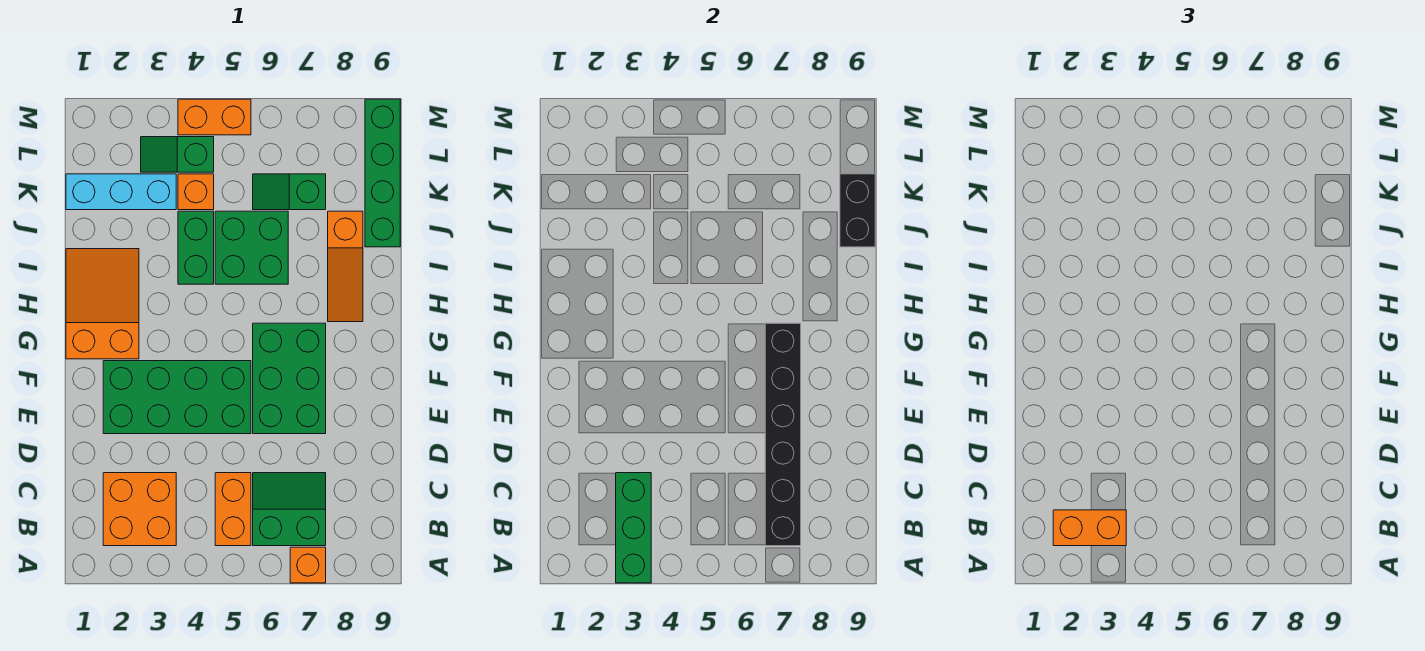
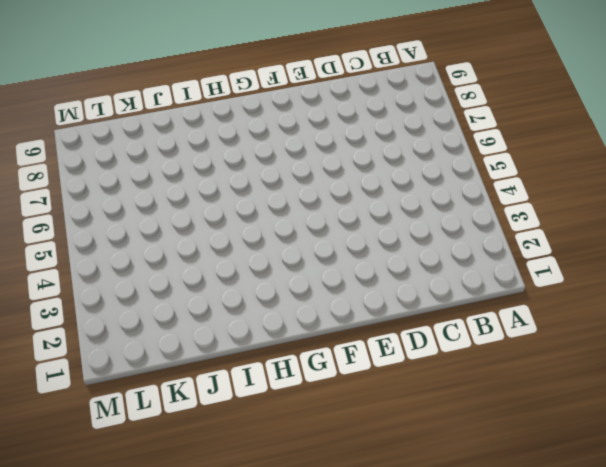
none -> orange 1x1 brick [290,547,326,583]
none -> orange 2x2 brick [103,473,176,546]
none -> orange 1x2 brick [215,473,251,546]

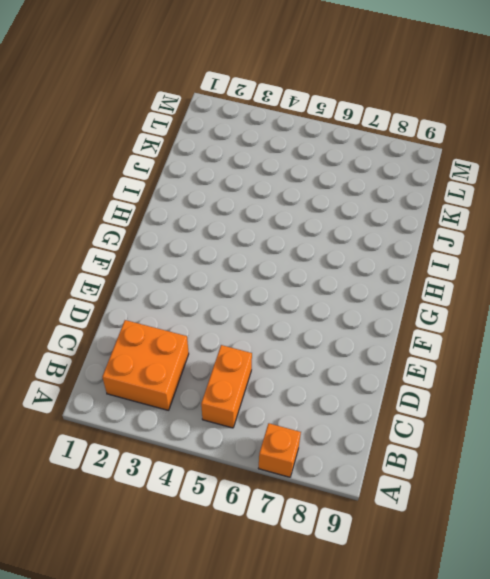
none -> green 2x2 slope [253,473,326,546]
none -> green 2x4 brick [103,361,251,434]
none -> green 2x3 brick [253,323,326,434]

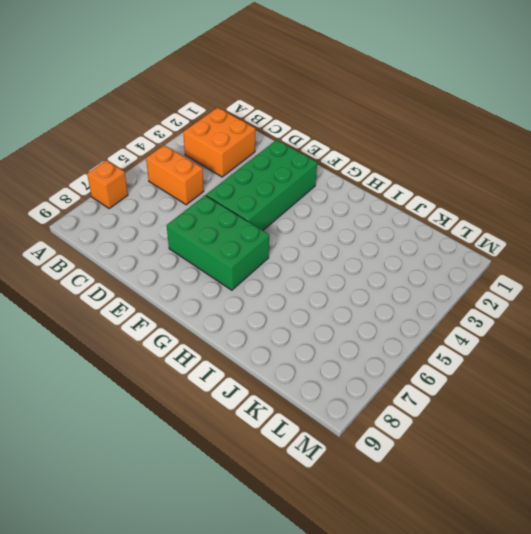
none -> green 2x2 slope [253,473,326,546]
none -> orange 2x3 slope [66,249,139,359]
none -> orange 1x3 slope [328,211,363,322]

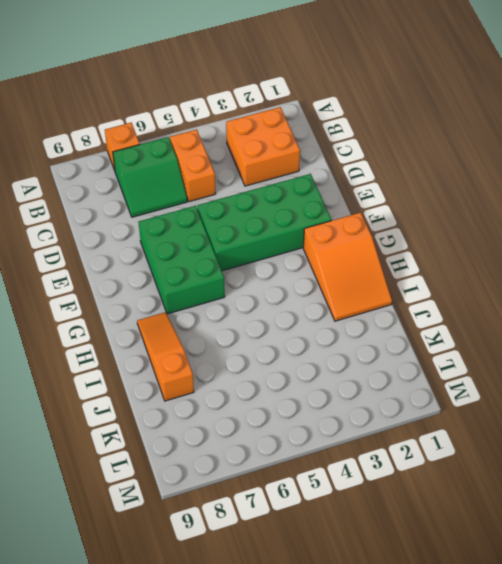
none -> green 1x2 brick [178,211,214,284]
none -> green 2x2 brick [215,211,288,284]
none -> green 1x4 brick [365,99,400,247]

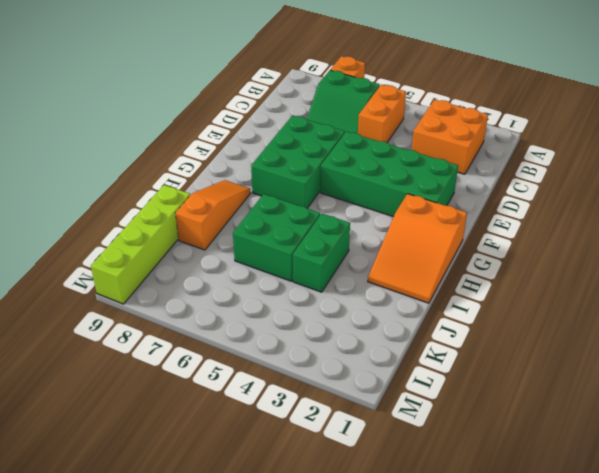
lime 1x4 brick [91,185,190,304] -> green 1x4 brick [365,99,400,247]
none -> cyan 1x3 brick [66,174,176,210]
none -> orange 1x1 brick [178,174,214,210]
none -> green 1x2 slope [253,174,326,210]

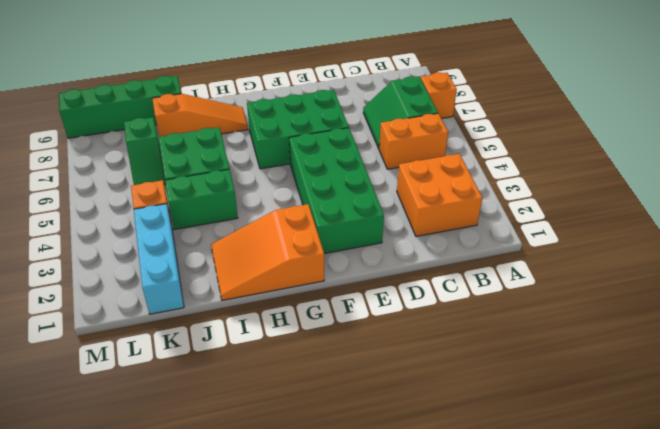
none -> green 1x2 slope [141,137,214,172]
none -> orange 1x2 brick [178,99,251,135]
none -> green 1x3 brick [616,473,651,583]

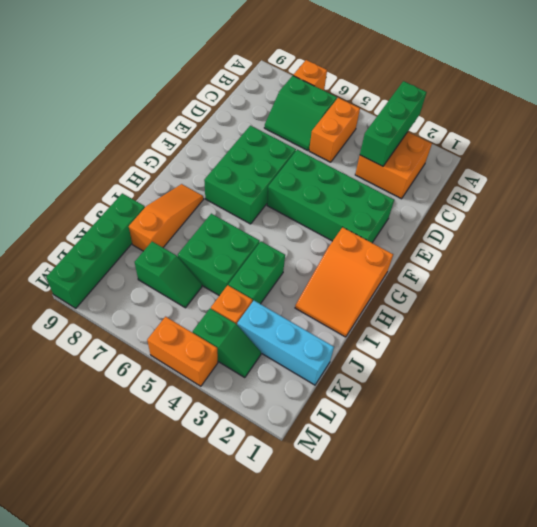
none -> black 1x6 brick [765,323,801,546]
none -> black 1x2 brick [840,174,875,247]
none -> orange 1x2 brick [1053,510,1126,546]

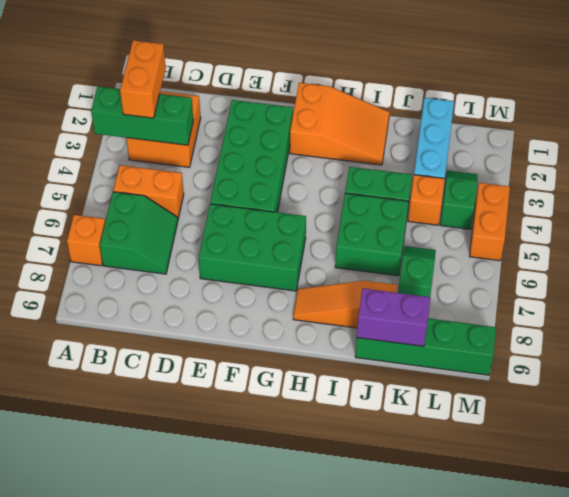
purple 1x2 brick [357,289,430,346] -> black 1x2 brick [840,174,875,247]
none -> black 1x6 brick [765,323,801,546]

